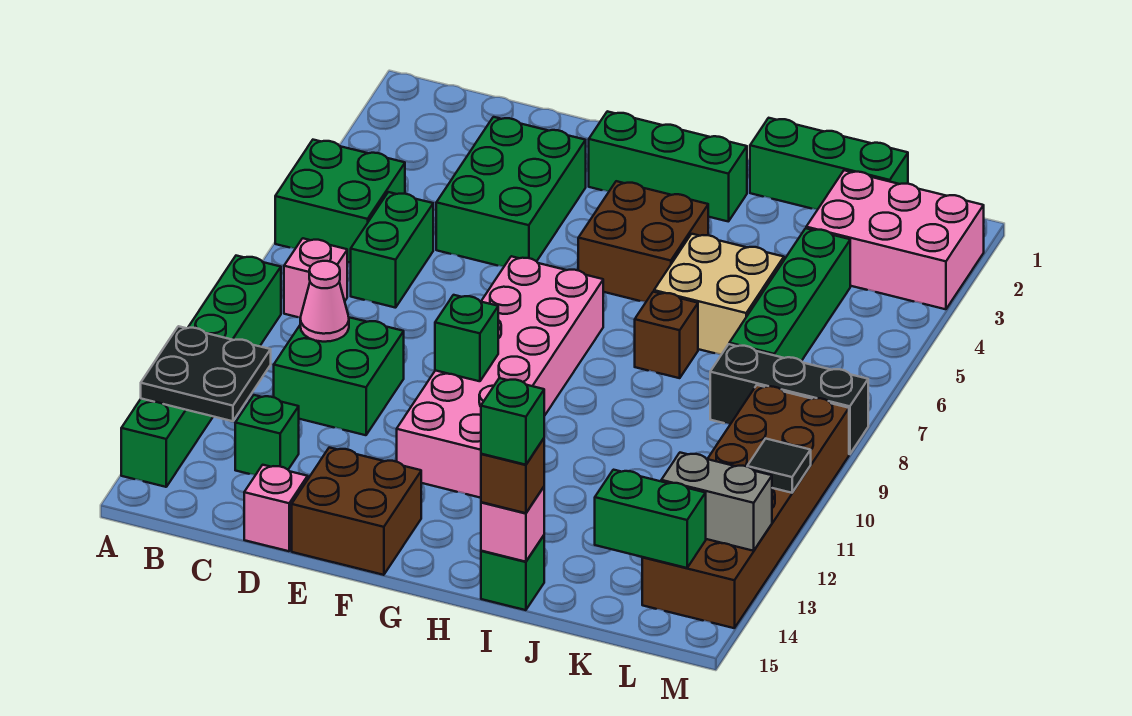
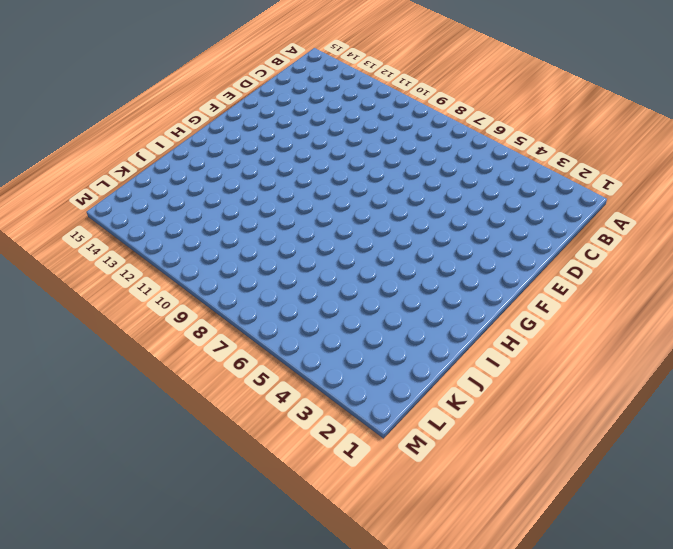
none -> green 2x2 brick [275,140,405,263]
none -> green 1x6 brick [121,256,281,487]
none -> pink 1x1 brick [284,238,347,317]

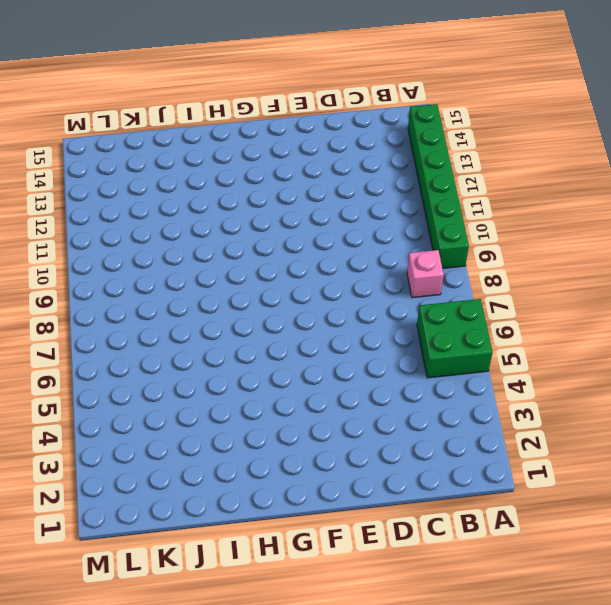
none -> green 1x2 brick [351,192,433,308]
none -> green 2x2 brick [274,317,404,435]
none -> green 1x1 brick [235,395,299,475]

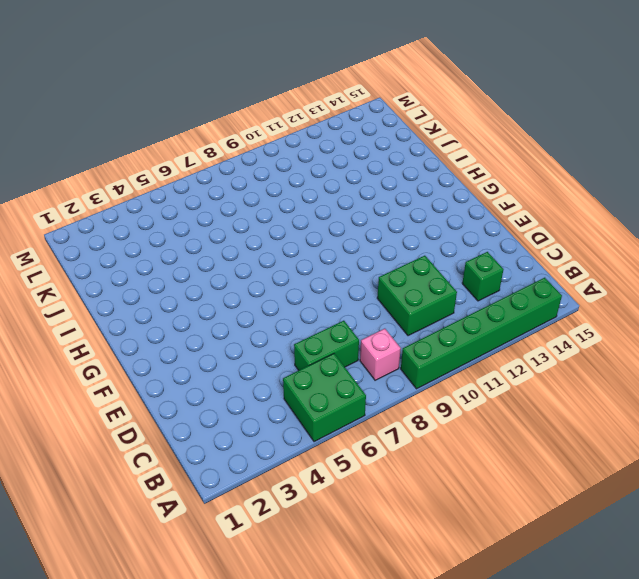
none -> green 2x3 brick [436,117,586,267]
none -> pink 1x1 brick [244,465,308,551]
none -> brown 2x2 brick [292,448,421,575]

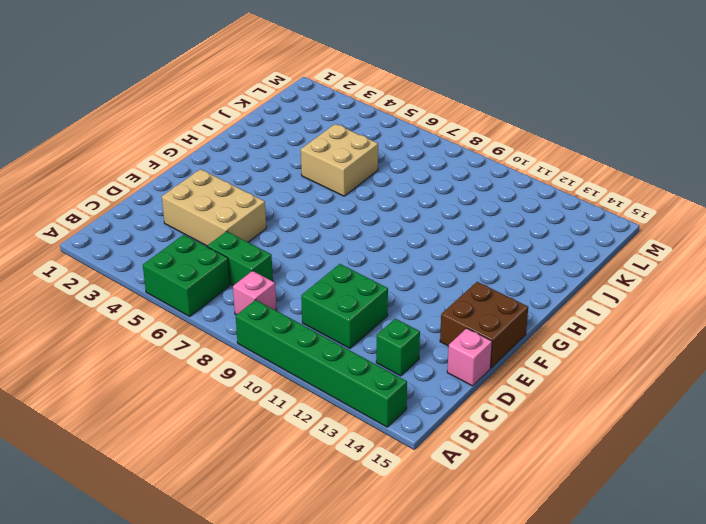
tan 2x3 brick [162,169,266,246] -> green 2x3 brick [436,117,586,267]
none -> green 1x3 brick [589,111,747,222]
none -> pink 2x6 brick [397,256,603,498]
none -> brown 2x2 brick [578,181,708,302]

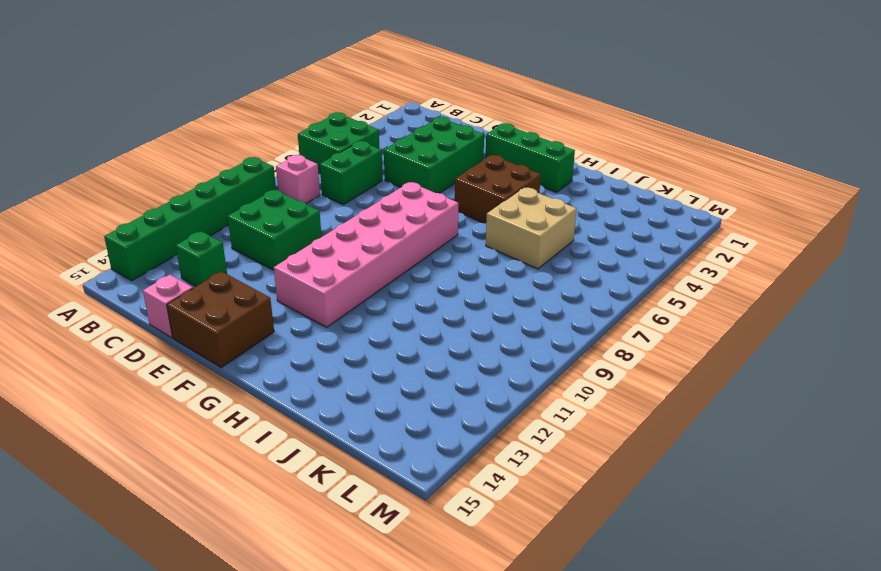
none -> green 1x3 brick [750,118,908,210]
none -> brown 1x1 brick [635,292,698,378]
none -> green 1x1 brick [481,536,544,610]

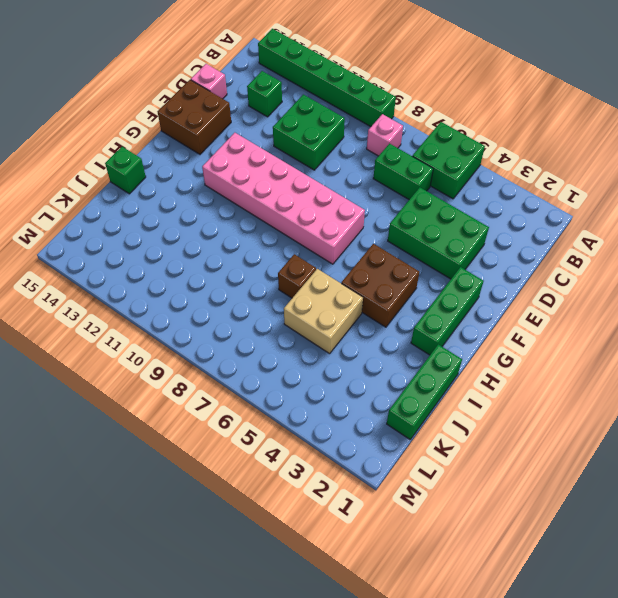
none -> pink 2x3 brick [806,170,984,309]
none -> green 1x4 brick [729,228,850,361]
none -> black 1x3 brick [710,344,868,454]

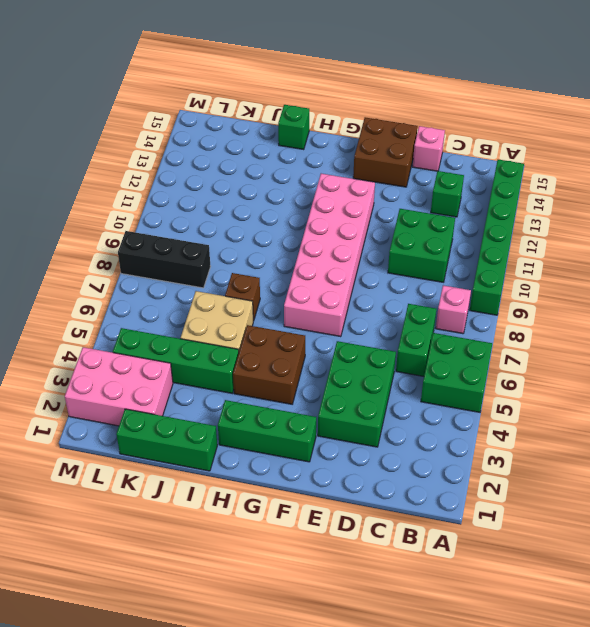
green 1x4 brick [113,328,239,393] -> green 1x4 brick turned to [729,228,850,361]
none -> brown 2x6 brick [642,385,849,628]
none -> black 2x2 plate [141,326,271,421]
none -> pink 1x1 cone [300,261,349,342]

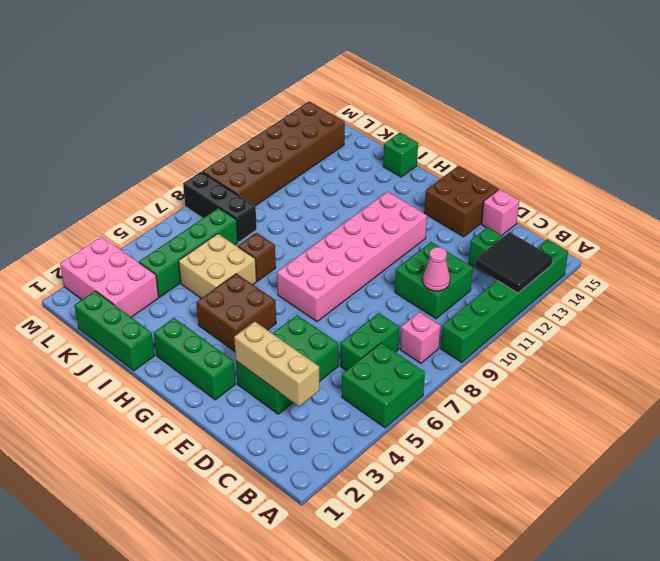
black 2x2 tile [475,232,553,293] -> black 2x2 plate [141,326,271,421]
tan 1x3 brick [234,321,319,406] -> none
none -> green 1x1 brick [435,295,498,381]
none -> pink 1x1 brick [481,487,544,562]
none -> green 1x2 brick [595,470,706,568]

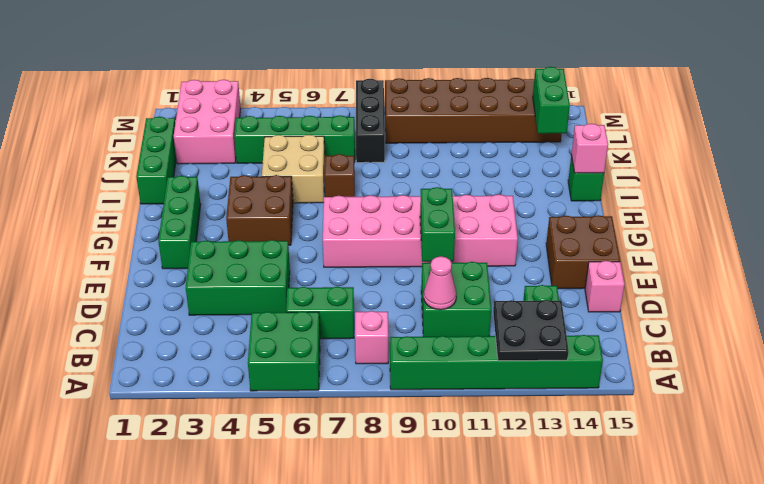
green 1x2 brick [420,187,455,262] -> green 1x1 brick [435,295,498,381]
none -> grey 1x2 brick [661,453,772,551]
none -> black 1x1 tile [747,439,811,493]
none -> brown 1x1 brick [481,439,544,513]

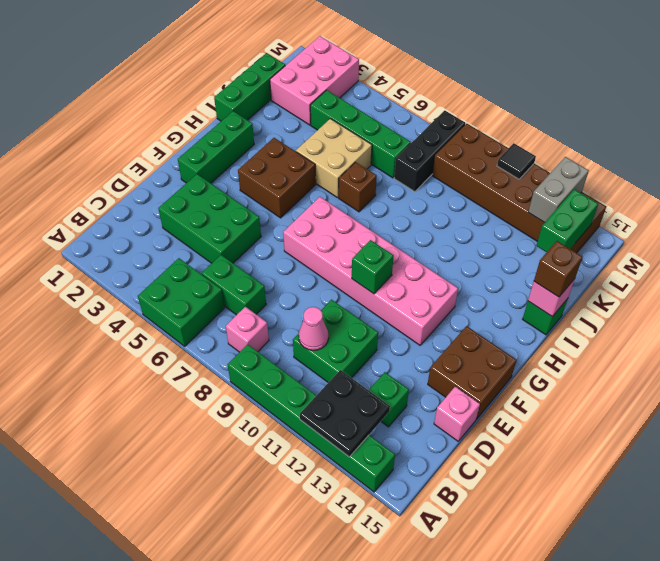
none -> green 1x1 brick [481,378,544,465]

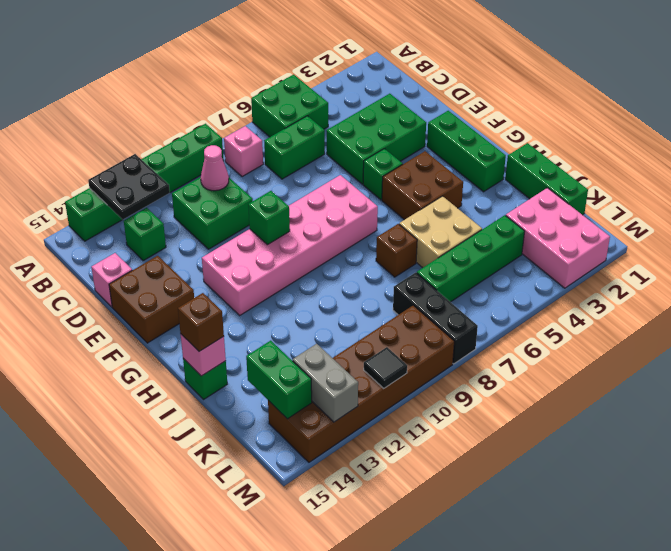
green 1x1 brick [363,149,403,200] -> green 1x1 brick moved to [481,378,544,465]

